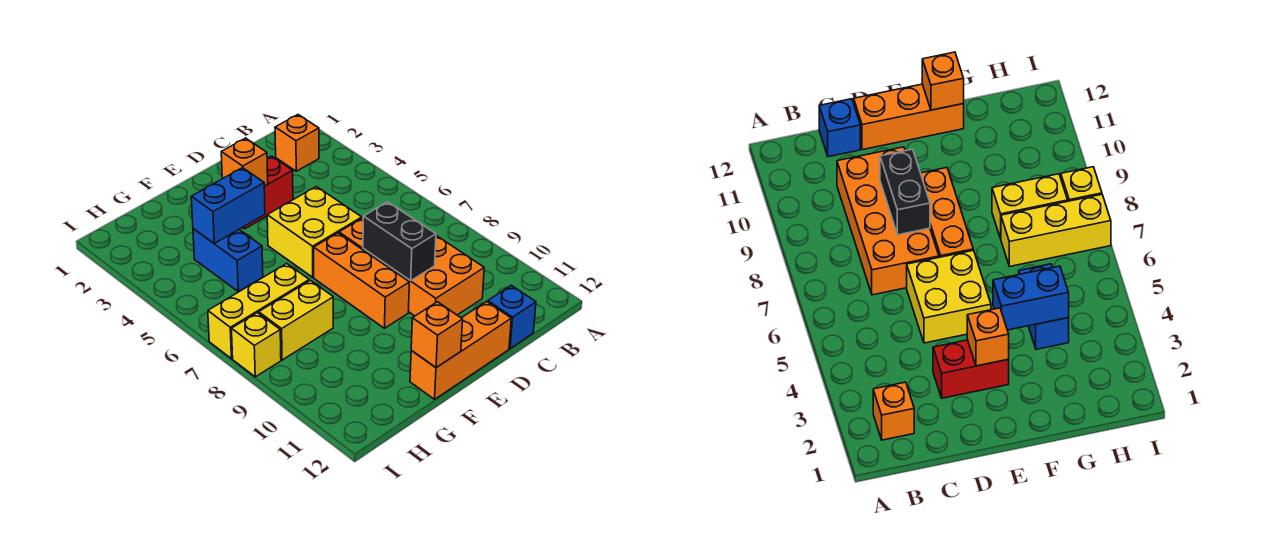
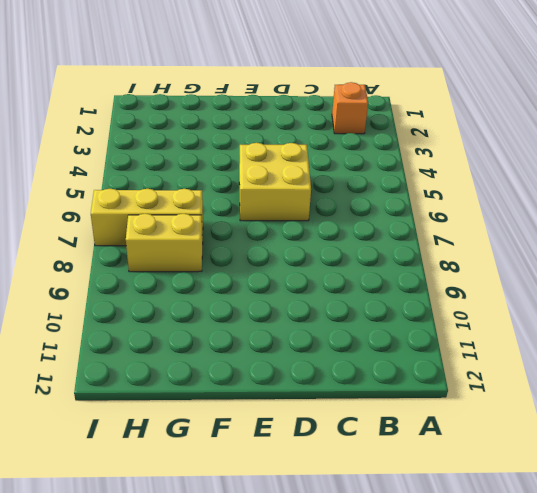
none -> orange 2x4 brick [339,218,484,316]
none -> blue 1x1 brick [488,285,536,348]
none -> red 1x2 brick [243,156,293,229]

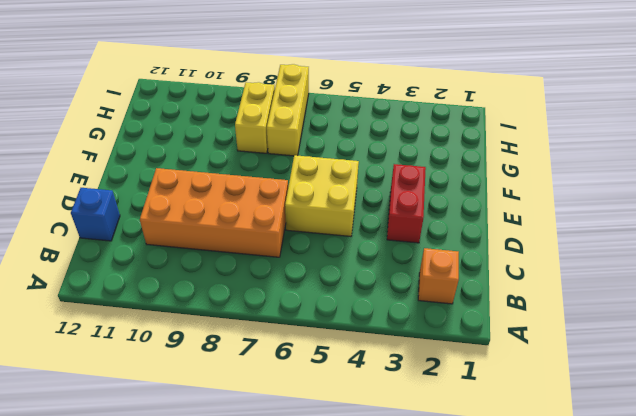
none -> orange 1x3 brick [410,302,511,399]
none -> orange 1x3 brick [314,233,409,328]
none -> blue 1x2 brick [193,229,263,291]

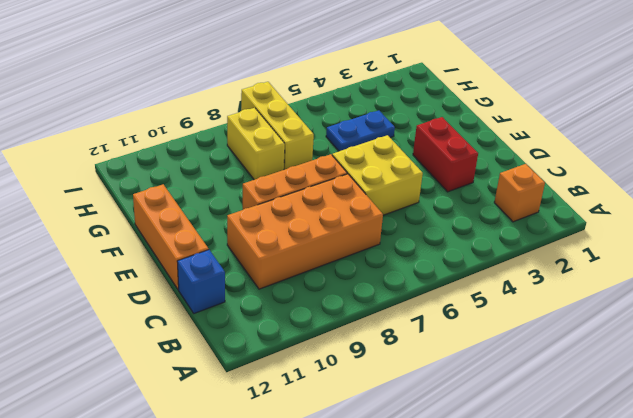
blue 1x2 plate [326,111,395,151] -> blue 1x2 brick [193,229,263,291]
none -> yellow 1x1 brick [232,313,281,377]
none -> black 1x2 brick [363,202,436,281]
none -> orange 1x1 brick [221,138,268,186]

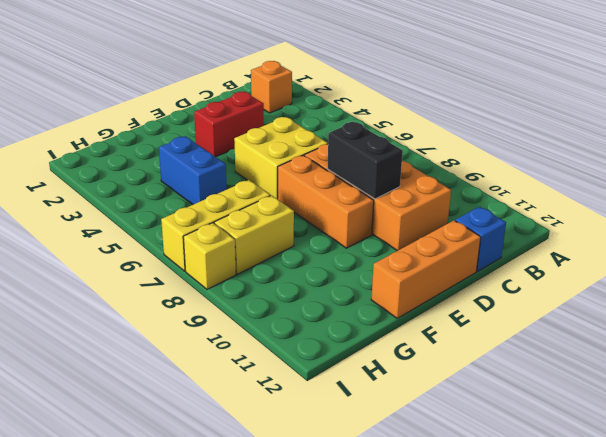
none -> orange 1x1 brick [221,138,268,186]
none -> blue 1x2 brick [191,168,265,243]
none -> orange 1x1 brick [411,302,463,368]

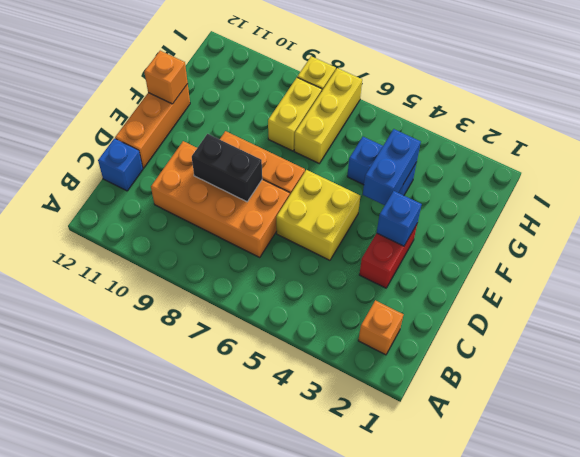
blue 1x1 brick [377,191,422,246] -> orange 1x1 brick [221,138,268,186]

